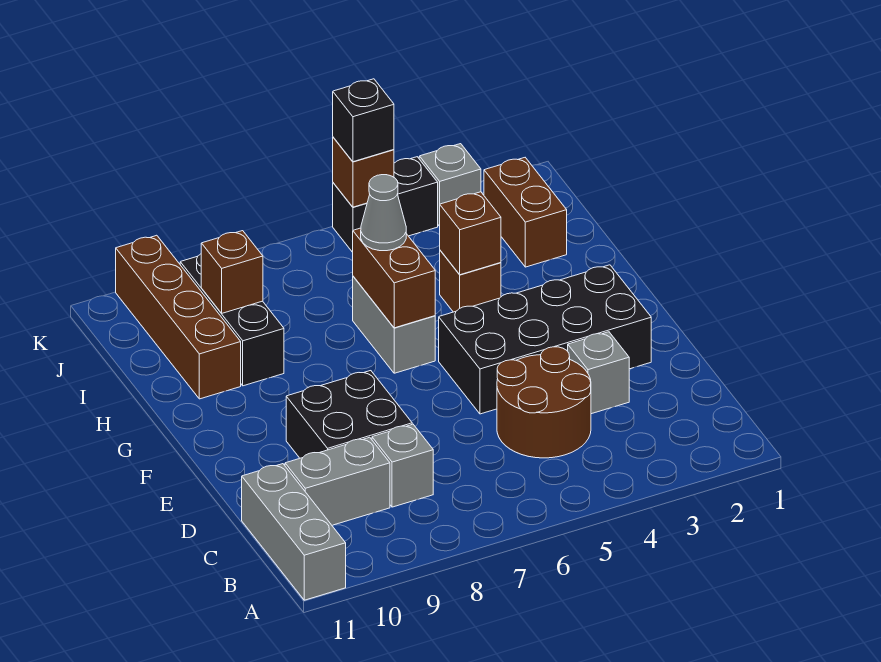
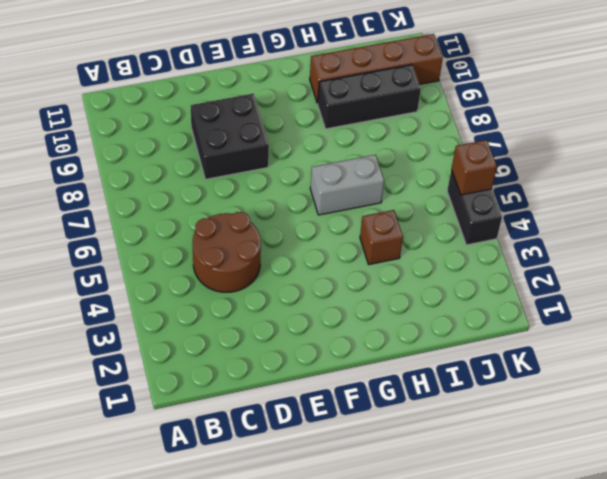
none -> grey 1x3 brick [242,464,346,600]
none -> grey 1x1 brick [372,424,433,507]
none -> grey 1x2 brick [285,437,390,525]

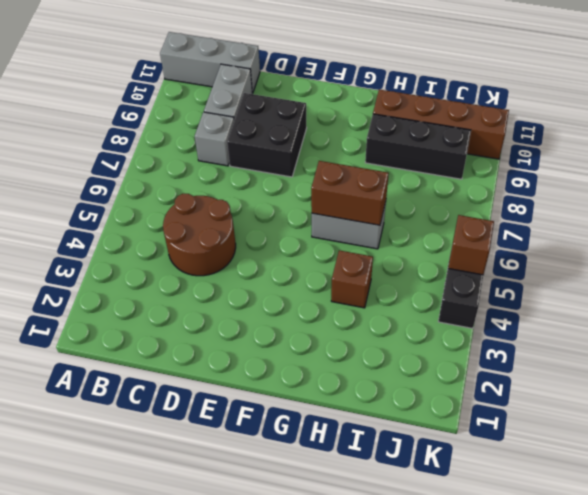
none -> grey 1x1 brick [568,332,629,414]
none -> black 2x4 brick [439,265,651,414]
none -> brown 1x2 brick [484,158,567,267]

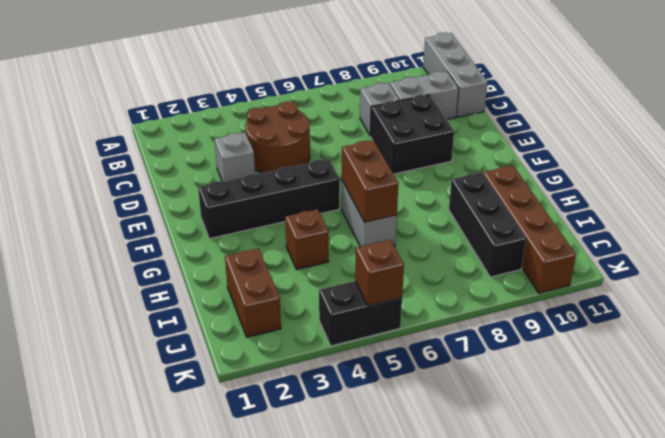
black 1x4 brick [198,159,340,239] -> black 2x4 brick [439,265,651,414]
none -> grey 1x1 brick [419,144,481,226]
none -> brown 1x1 brick [440,192,501,275]
none -> brown 1x1 brick [201,231,263,313]

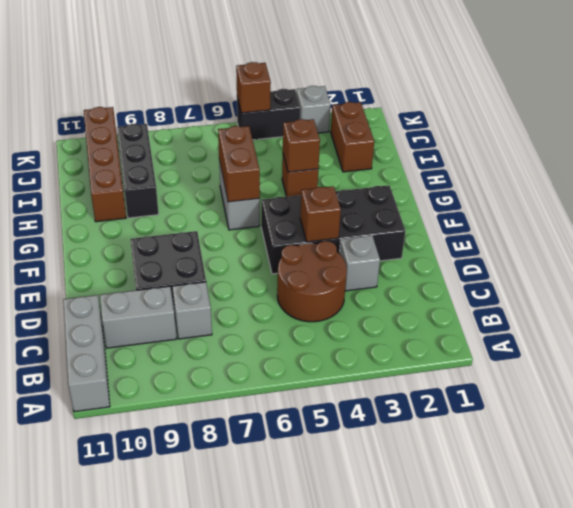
brown 1x1 brick [300,186,341,242] -> brown 1x1 brick moved to [201,231,263,313]
none -> grey 1x1 cone [361,175,406,251]
none -> black 1x1 brick [333,79,394,162]

